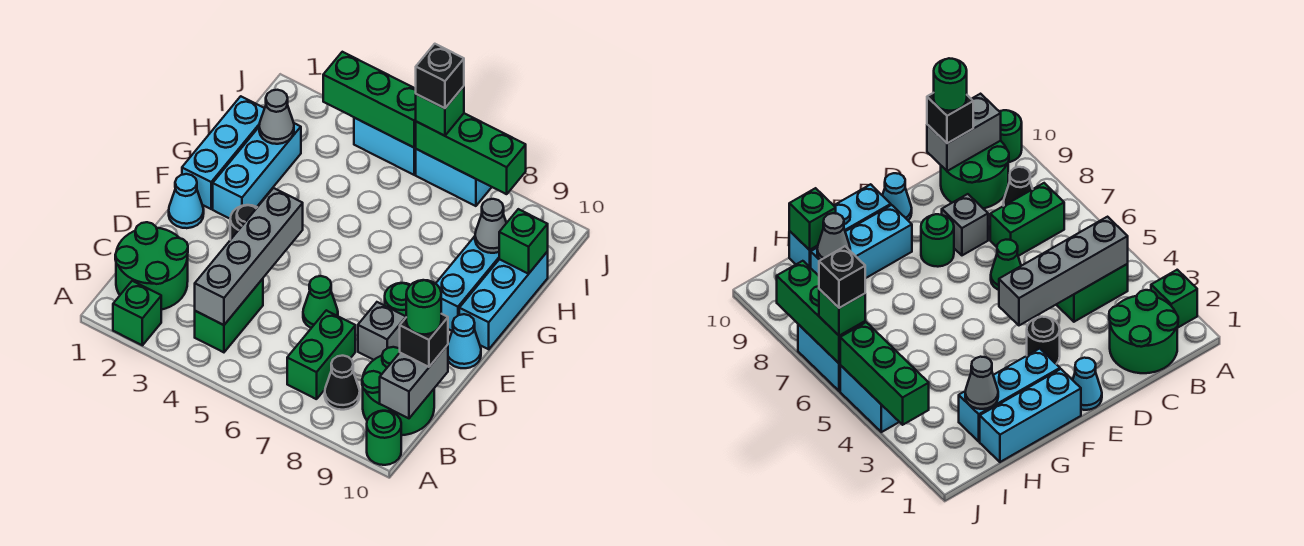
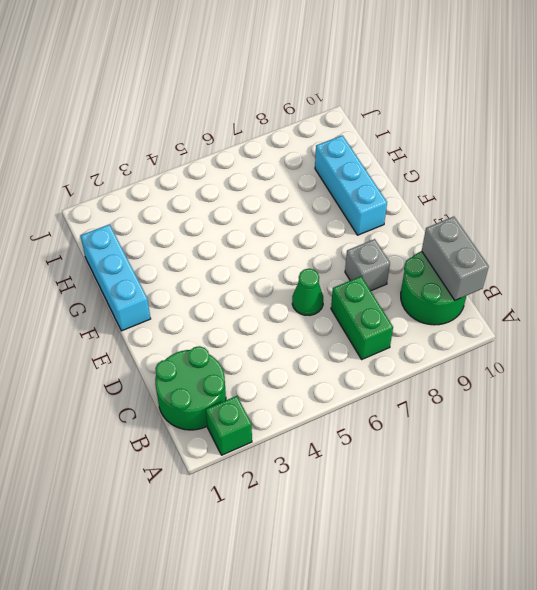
none -> green 1x1 round brick [367,411,401,465]
none -> green 1x2 brick [195,279,263,352]
none -> black 1x1 cone [325,356,360,410]
none -> cyan 1x1 cone [169,174,204,228]

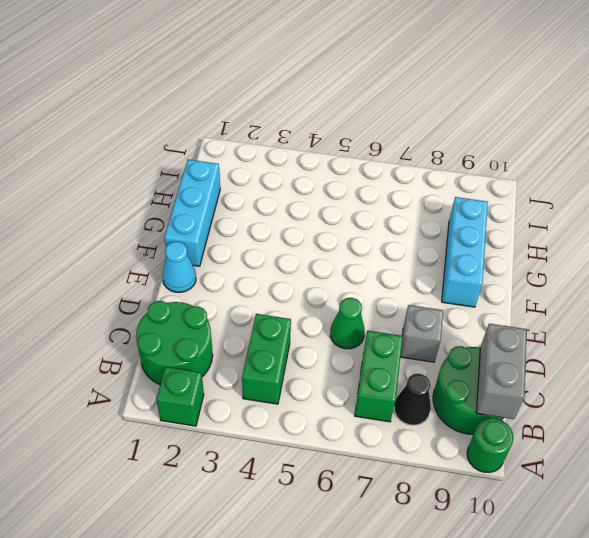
none -> black 1x1 round brick [230,205,257,240]
none -> green 1x1 round brick [385,283,410,316]
none -> cyan 1x1 cone [448,314,481,368]
none -> cyan 1x3 brick [213,123,301,219]

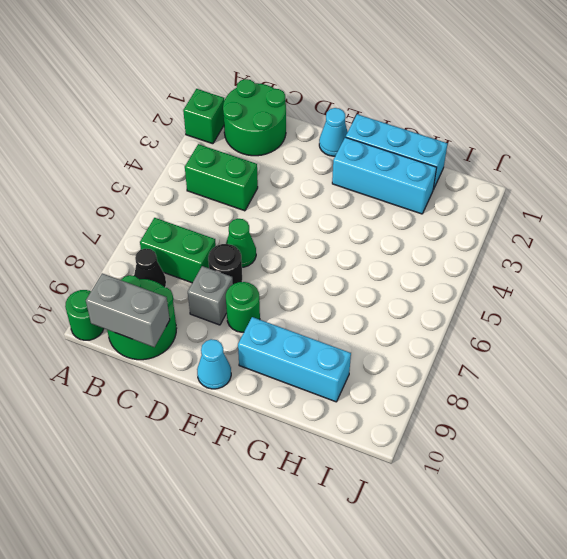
black 1x1 round brick [208,244,242,284] -> black 1x1 round brick moved to [230,205,257,240]
none -> cyan 1x3 brick [459,252,548,349]
none -> cyan 1x2 brick [354,118,416,175]
none -> cyan 1x2 brick [416,149,491,206]
none -> grey 1x4 brick [195,188,303,325]

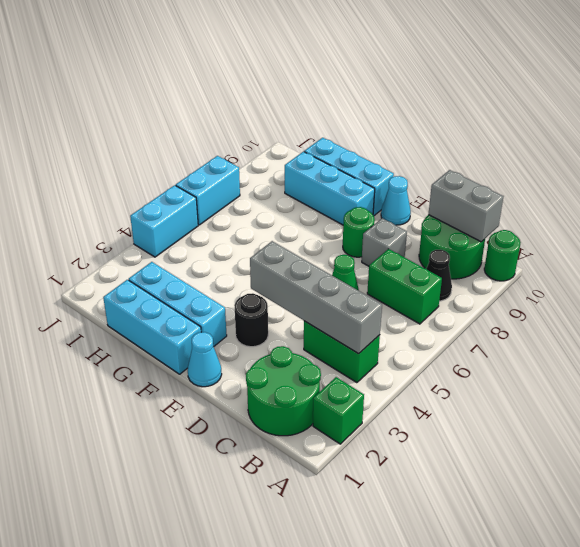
none -> grey 1x1 cone [259,90,294,144]
none -> grey 1x1 cone [475,199,506,253]
none -> green 1x1 brick [499,209,548,274]
none -> green 1x3 brick [323,52,416,148]

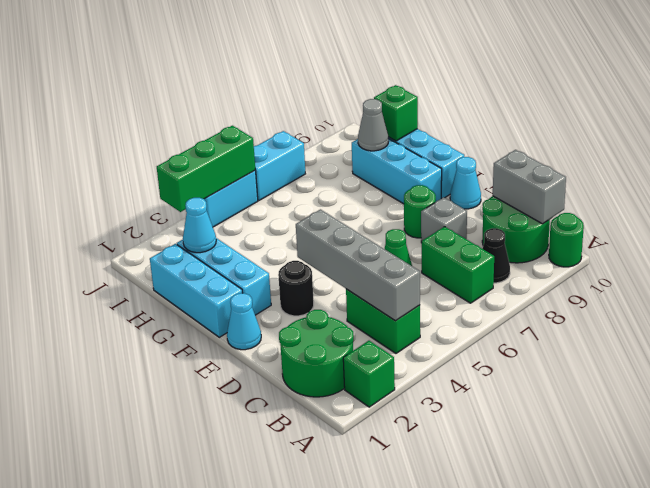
cyan 1x1 cone [183,198,216,253] -> grey 1x1 cone [259,90,294,144]
none -> green 1x3 brick [415,113,526,194]
none -> black 1x1 brick [400,314,448,367]
none -> green 1x1 brick [416,86,464,136]
none -> green 1x1 round brick [406,280,441,334]

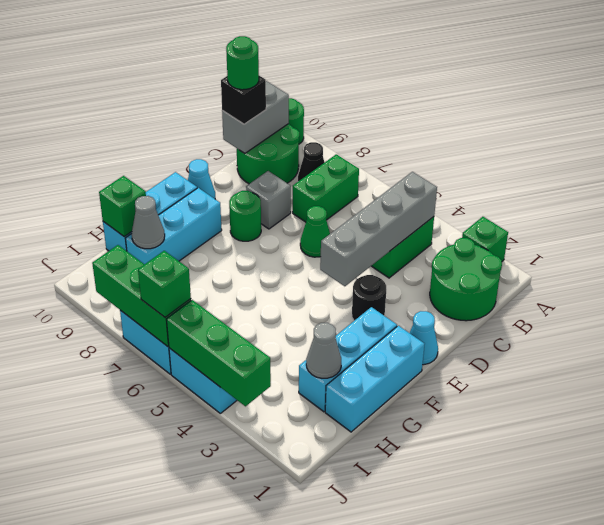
none -> black 1x1 brick [416,44,464,108]

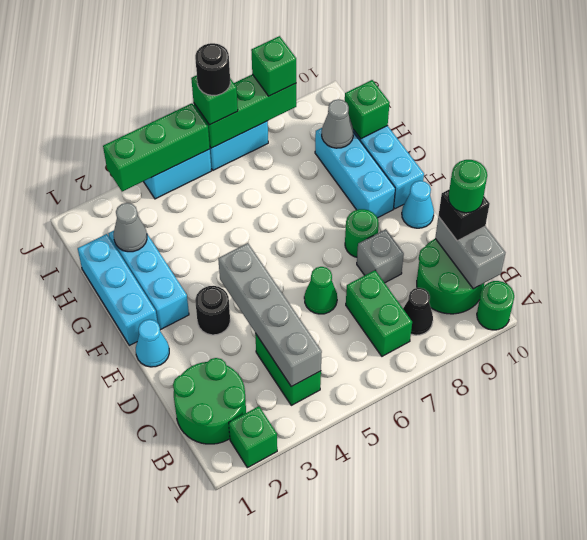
black 1x1 round brick [195,43,230,95] -> black 1x1 brick [416,44,464,108]
green 1x1 brick [251,36,296,96] -> none

